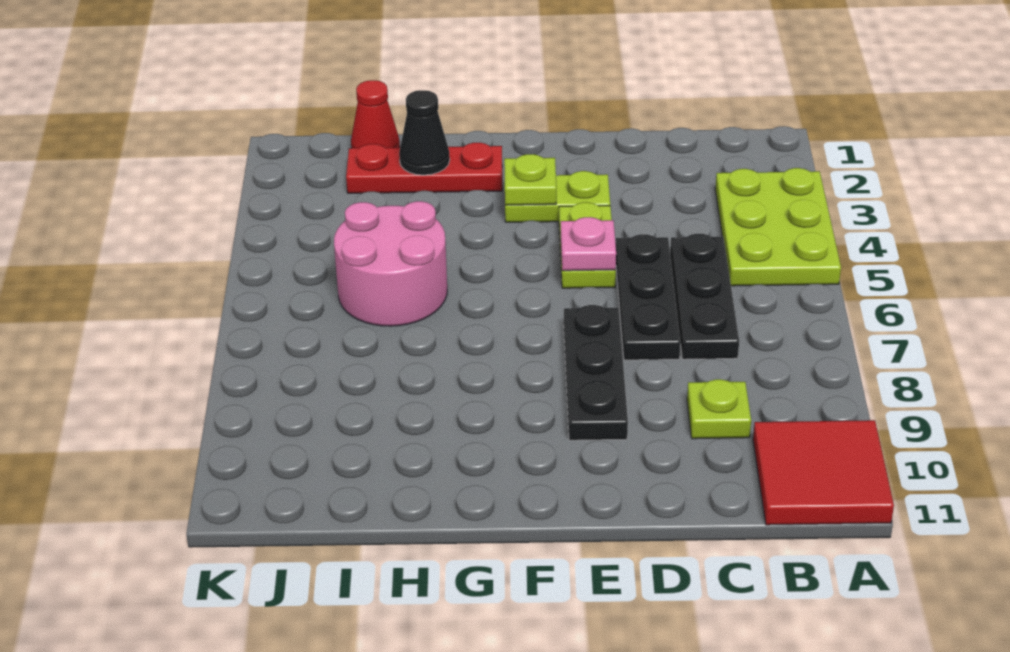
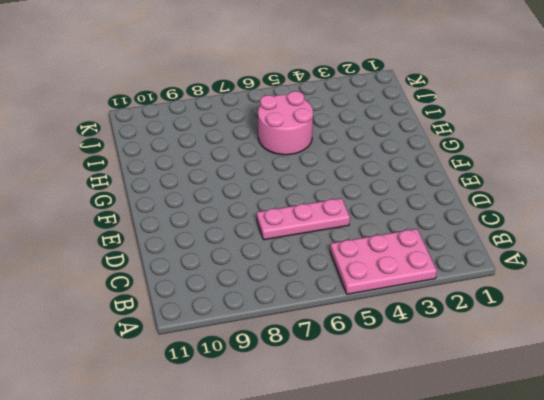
pink 2x3 plate [330,229,437,294] -> lime 2x3 plate [715,168,841,286]
pink 1x3 plate [257,198,350,240] -> black 1x3 plate [616,234,680,360]
none -> red 2x2 tile [753,420,894,525]
none -> black 1x3 plate [670,234,739,359]
none -> lime 1x1 plate [687,379,751,439]

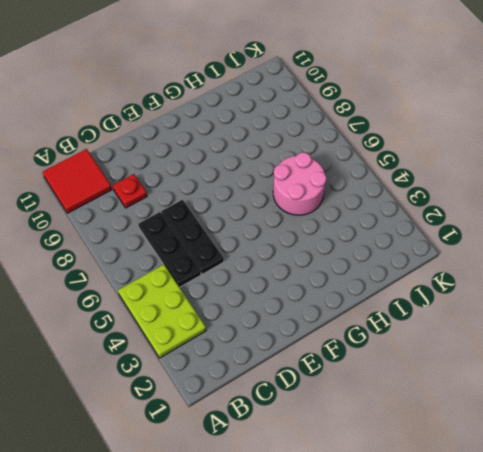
red 1x1 plate [113,174,147,208] -> lime 1x1 plate [687,379,751,439]
none -> lime 1x2 plate [505,171,610,222]
none -> lime 1x2 plate [559,202,616,288]
none -> black 1x3 plate [564,305,628,440]

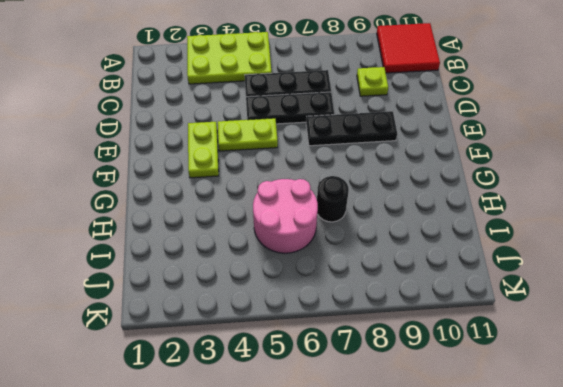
black 1x1 round brick [317,176,349,222] -> none
none -> red 1x3 plate [346,143,502,193]
none -> red 1x1 cone [351,80,400,148]
none -> pink 1x1 plate [561,217,616,271]

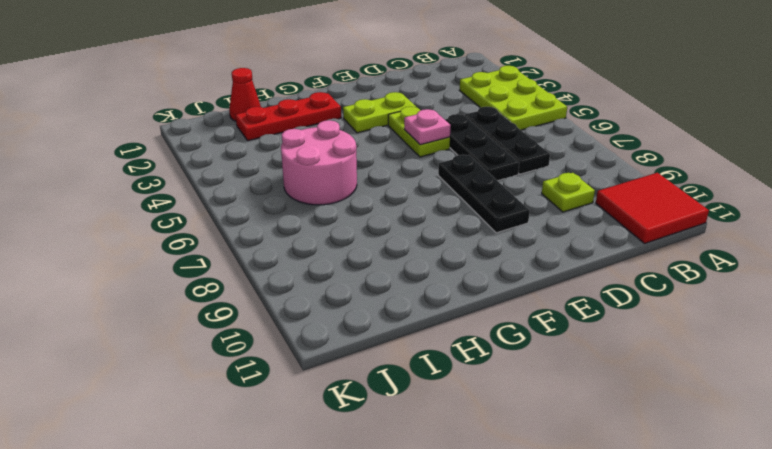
none -> lime 1x1 plate [504,154,556,205]
none -> black 1x1 cone [399,90,450,175]

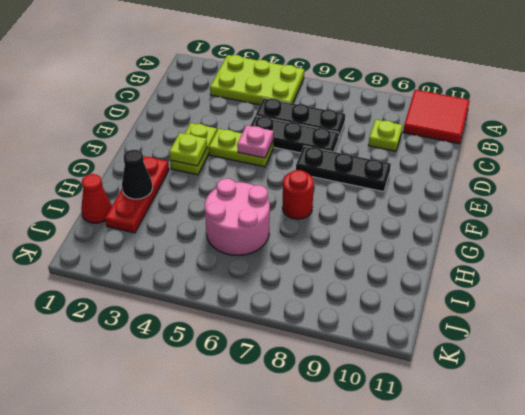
red 1x1 round brick [282,170,314,219] -> none

